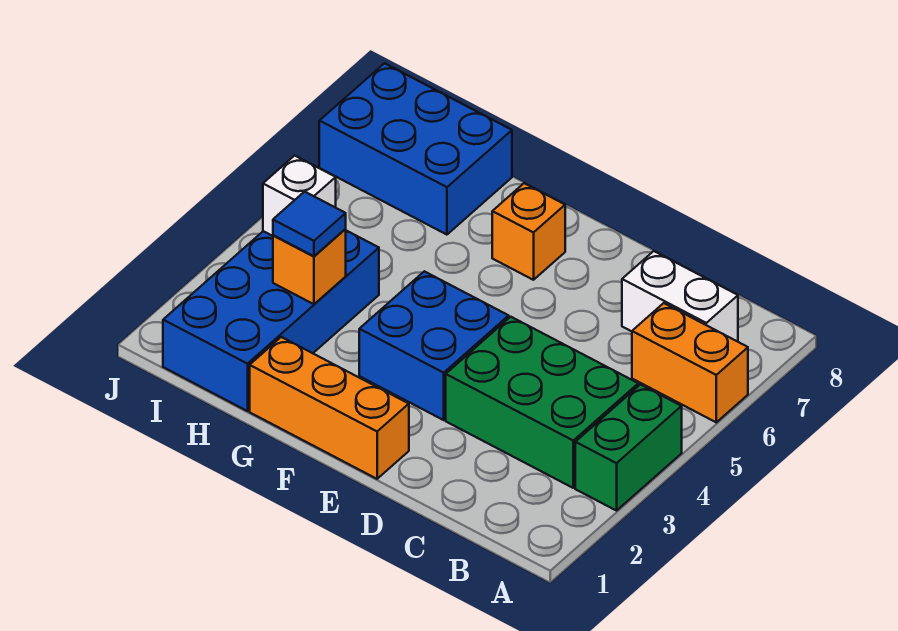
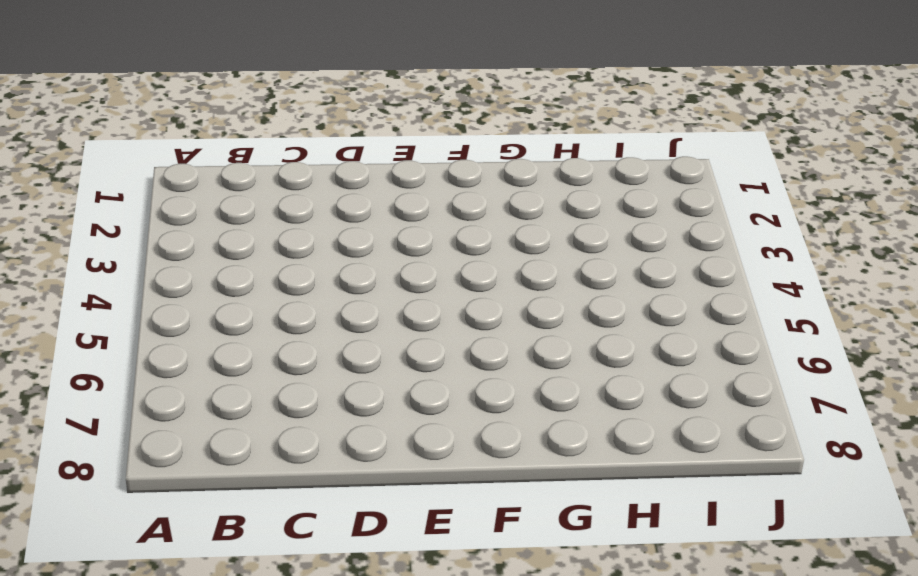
none -> green 1x2 brick [575,385,682,511]
none -> orange 1x2 brick [632,303,748,422]
none -> green 2x3 brick [446,317,638,488]

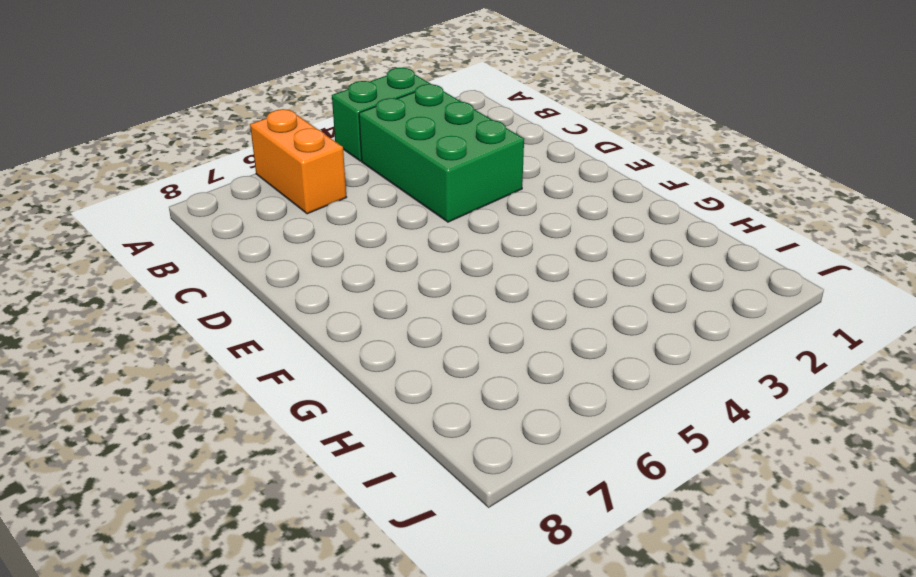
none -> white 1x2 brick [622,251,738,342]
none -> orange 1x3 brick [250,337,409,479]
none -> blue 2x2 brick [359,271,509,420]

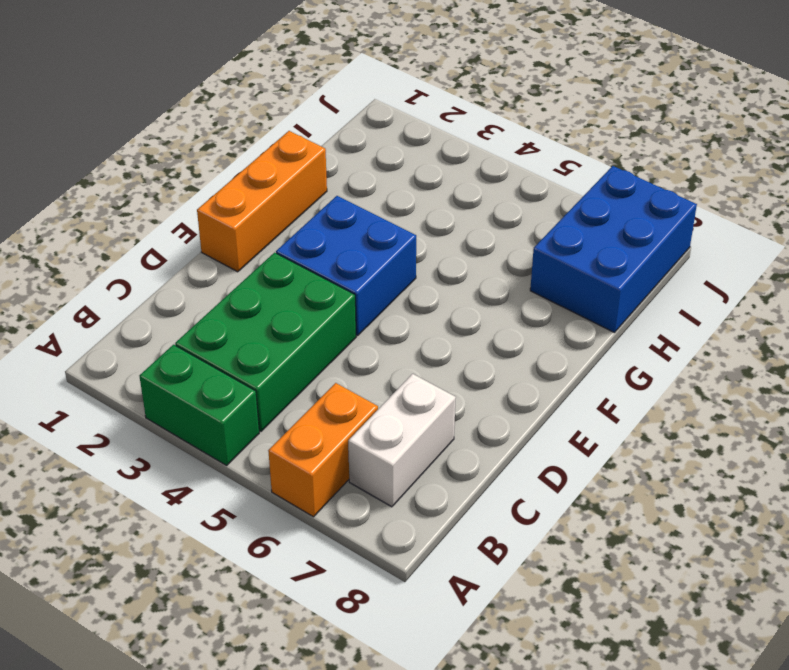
none -> orange 1x1 brick [492,183,565,280]
none -> blue 2x4 brick [163,231,379,411]
none -> orange 1x1 brick [273,229,346,304]

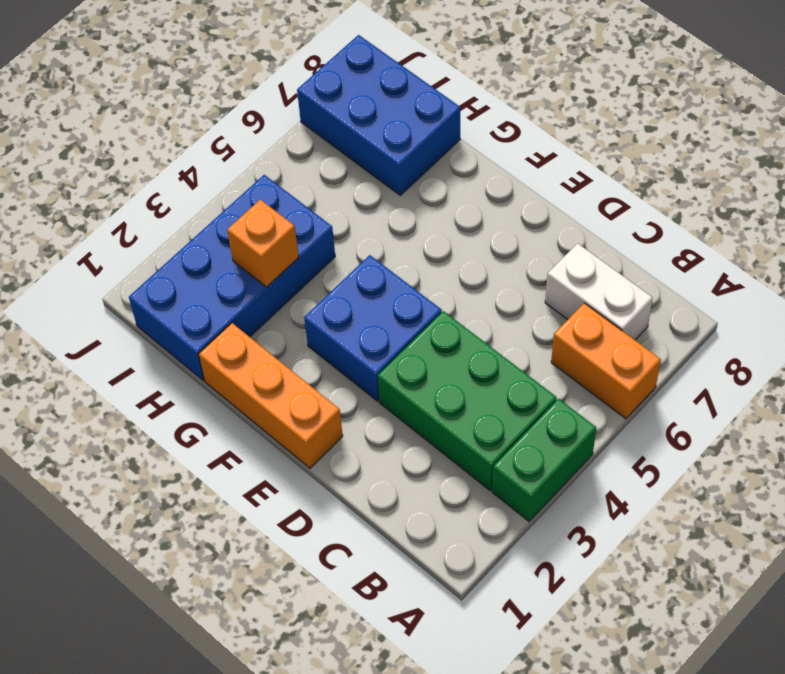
none -> orange 1x1 brick [492,183,565,280]
none -> white 1x1 brick [263,156,336,236]
none -> blue 1x1 tile [273,192,346,256]

